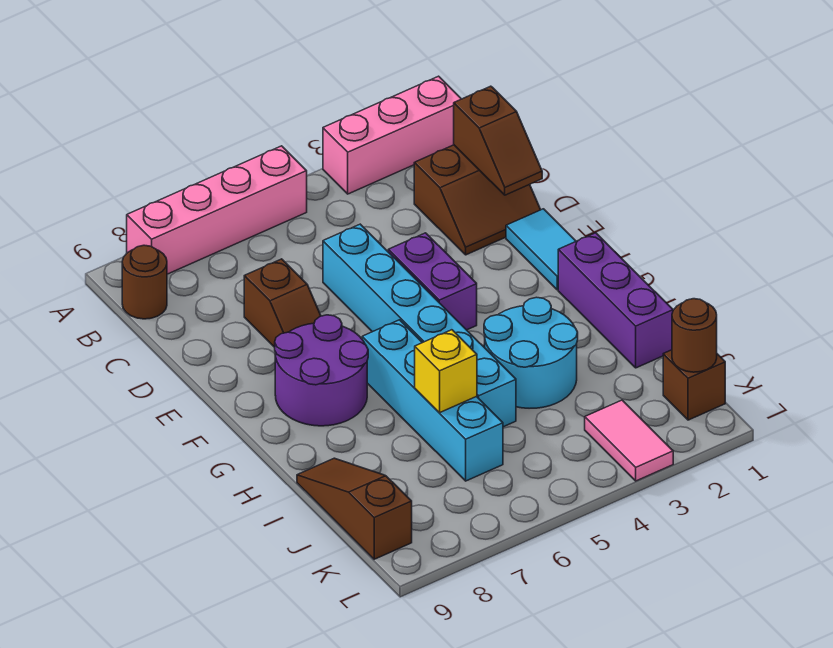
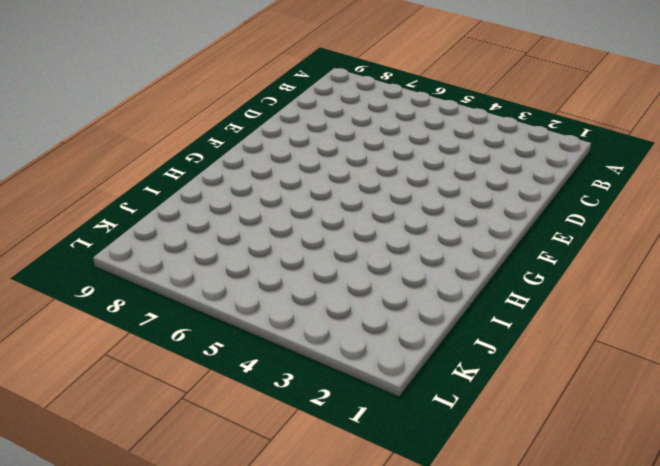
none -> pink 1x3 brick [323,76,461,194]
none -> pink 1x4 brick [127,146,307,274]
none -> brown 1x1 round brick [122,245,167,319]

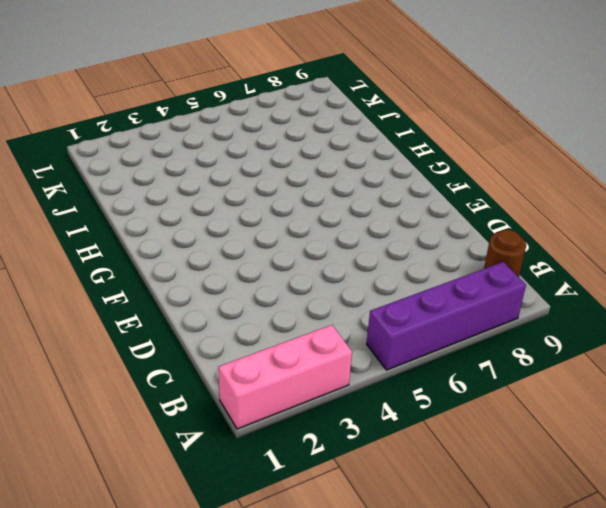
purple 1x4 brick [367,262,526,370] -> pink 1x4 brick [127,146,307,274]
none -> brown 2x2 slope [414,145,541,255]
none -> cyan 1x6 brick [323,224,516,427]
none -> brown 1x2 slope [244,259,321,347]

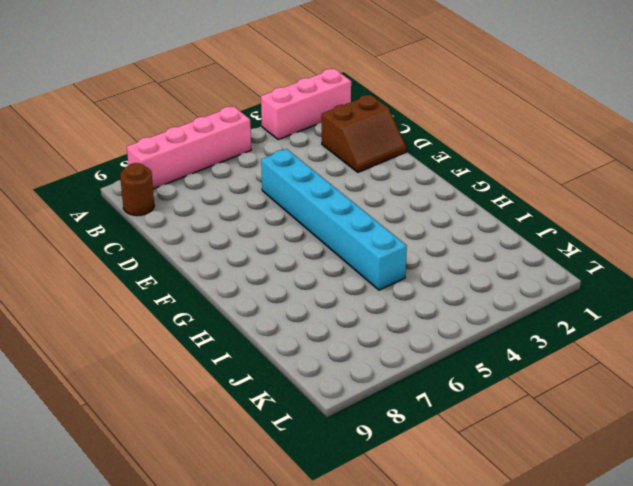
none -> brown 1x2 slope [244,259,321,347]
none -> cyan 1x2 tile [506,209,576,290]
none -> purple 1x2 brick [388,233,477,330]

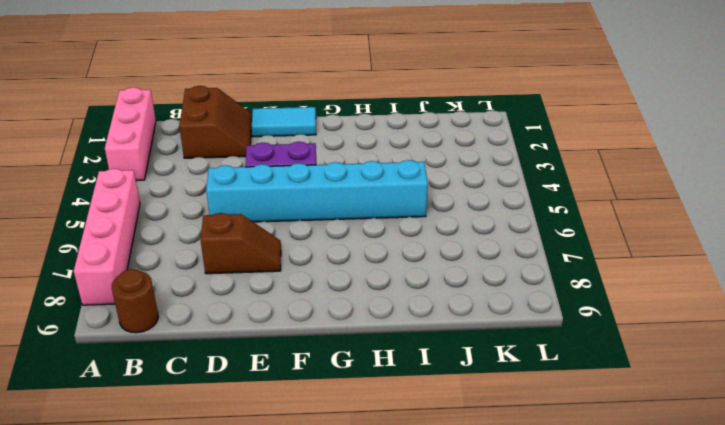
none -> purple 2x2 round brick [275,315,368,426]
none -> purple 1x3 brick [558,233,673,368]
none -> cyan 1x4 brick [362,320,503,481]

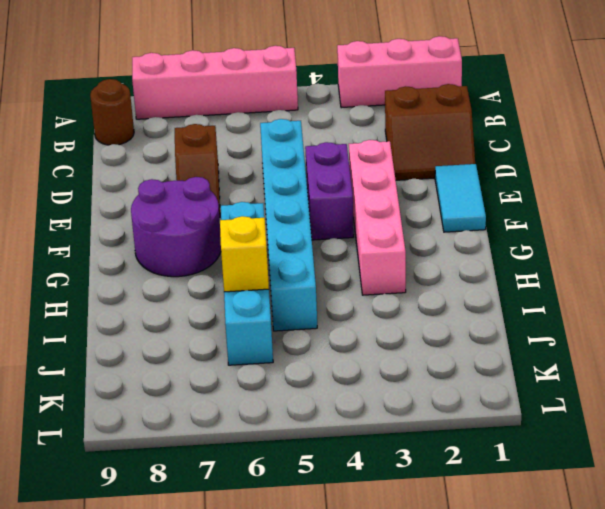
pink 1x4 brick [349,140,406,295] -> cyan 2x2 round brick [484,297,578,408]
none -> purple 1x3 brick [558,233,673,368]
none -> brown 1x3 slope [297,458,412,559]
none -> brown 1x1 brick [663,350,725,420]

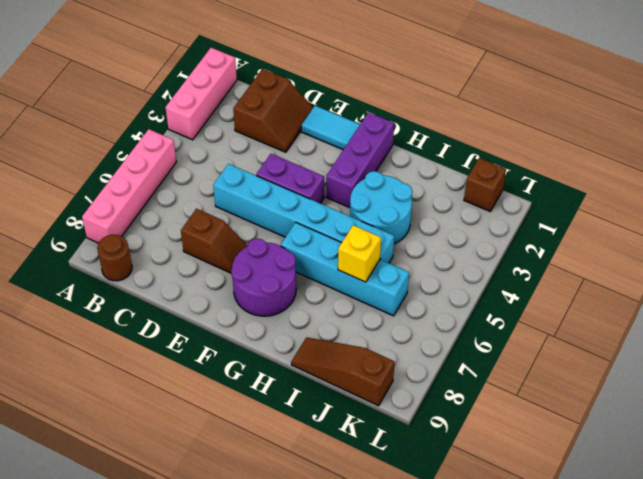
purple 1x3 brick [326,112,394,208] -> purple 1x3 brick turned to [558,233,673,368]
none -> pink 1x2 tile [585,400,673,481]
none -> brown 1x2 slope [454,86,542,195]
none -> brown 1x1 round brick [672,299,717,372]

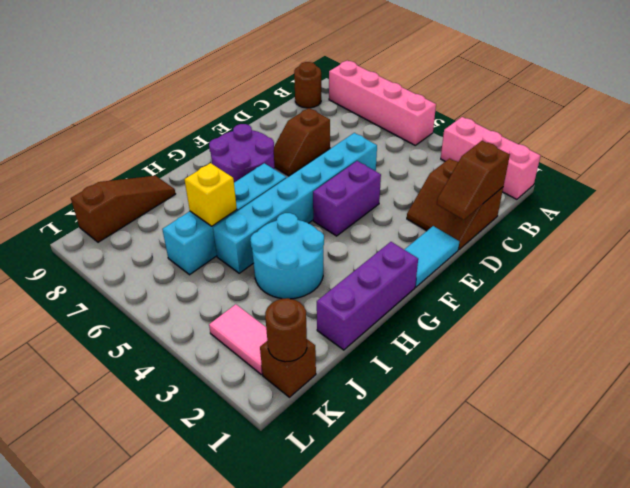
pink 1x2 tile [209,304,267,375] -> pink 1x2 tile turned to [585,400,673,481]

